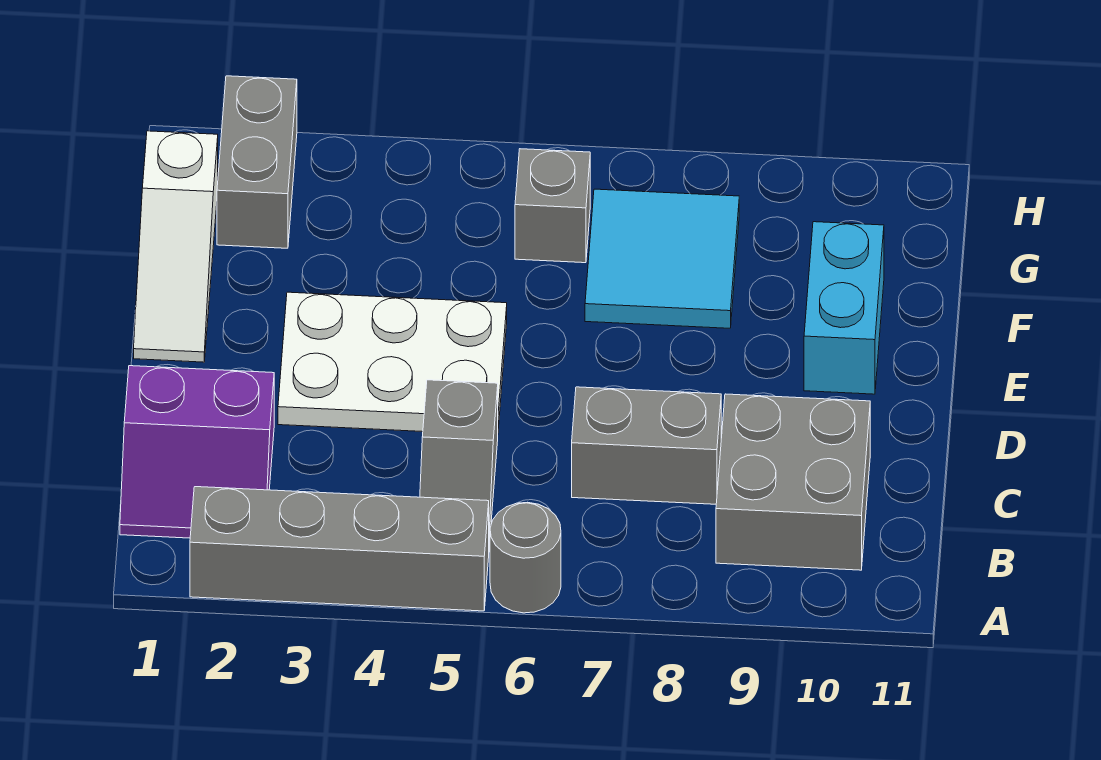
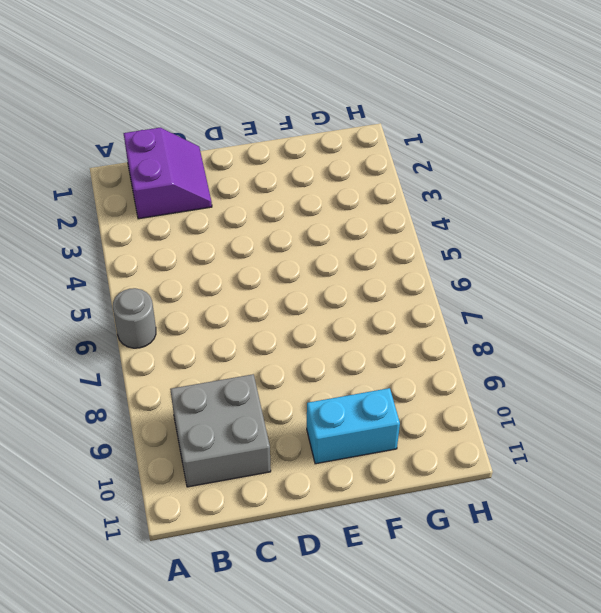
purple 2x2 slope [124,128,212,219] -> purple 2x2 slope turned to [120,366,274,538]
none -> grey 1x4 brick [190,487,489,611]
none -> grey 1x2 slope [420,380,498,545]
none -> grey 1x2 brick [572,387,721,504]

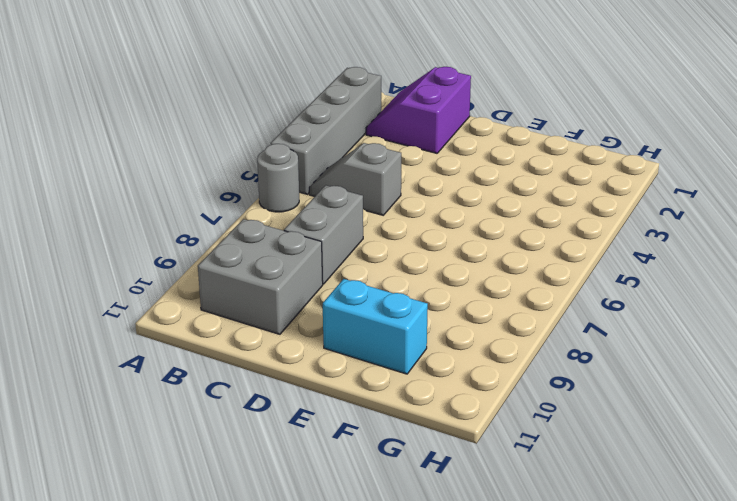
none -> white 2x3 plate [278,292,507,432]
none -> white 1x3 slope [134,131,218,362]
none -> cyan 2x2 tile [585,189,739,328]

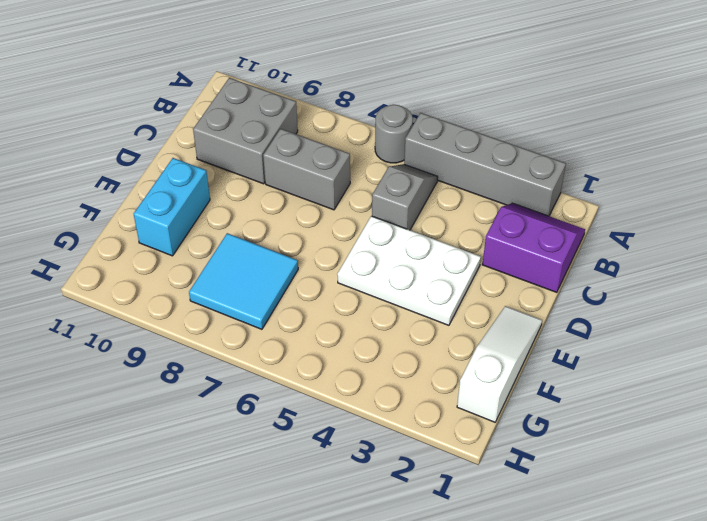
none -> grey 1x2 brick [217,76,297,248]
none -> grey 1x1 brick [515,149,590,263]

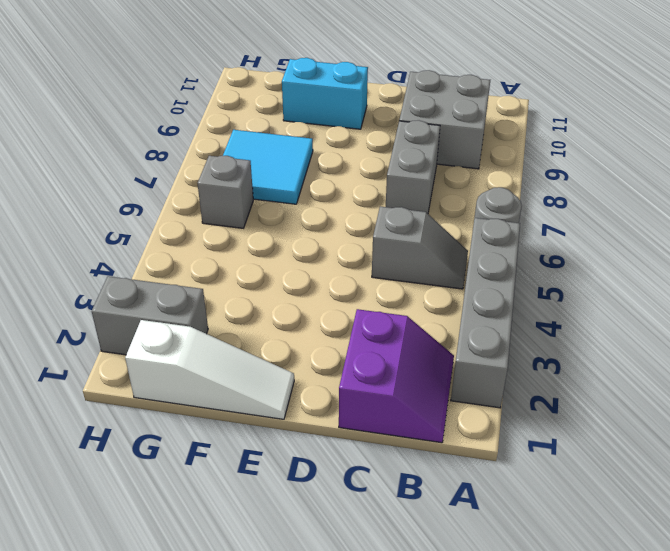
none -> white 2x3 plate [278,292,507,432]

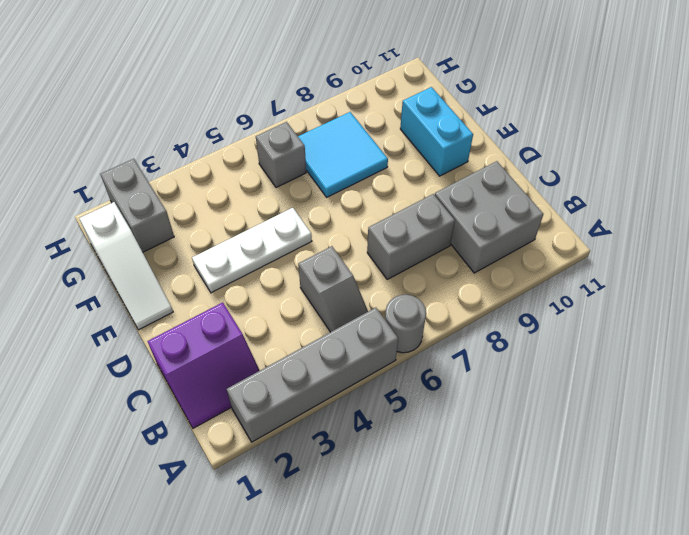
white 1x3 plate [192,208,312,293] -> white 2x3 plate [278,292,507,432]

